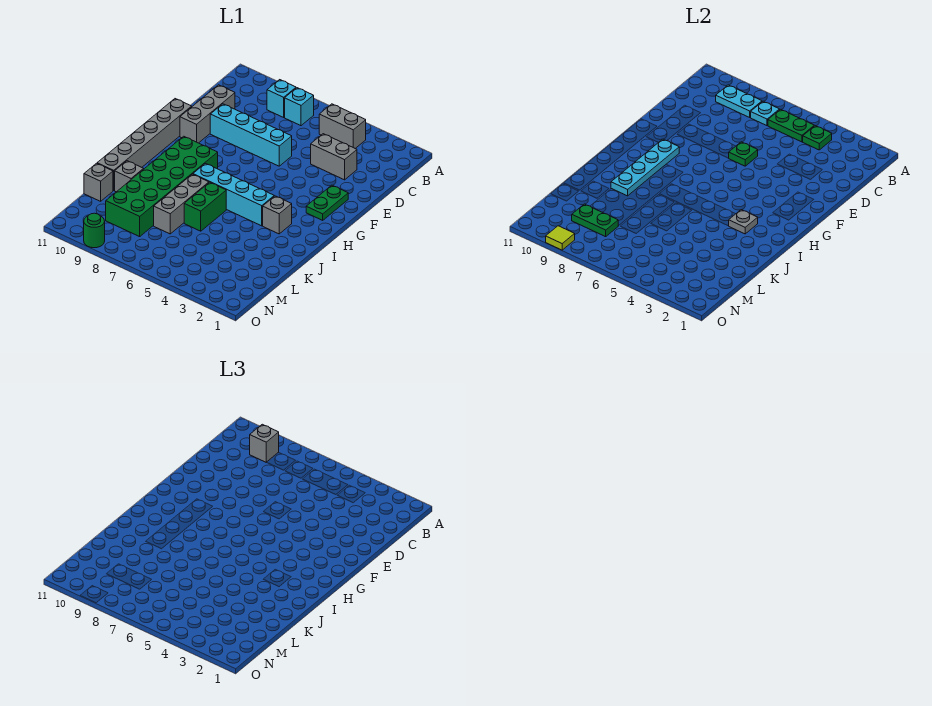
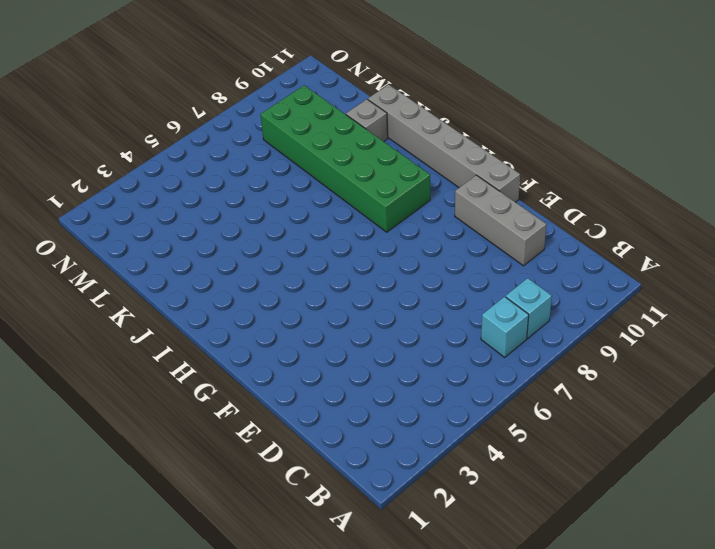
none -> grey 1x2 brick [319,104,366,149]
none -> grey 1x2 brick [311,134,357,180]
none -> cyan 1x4 brick [210,104,292,166]

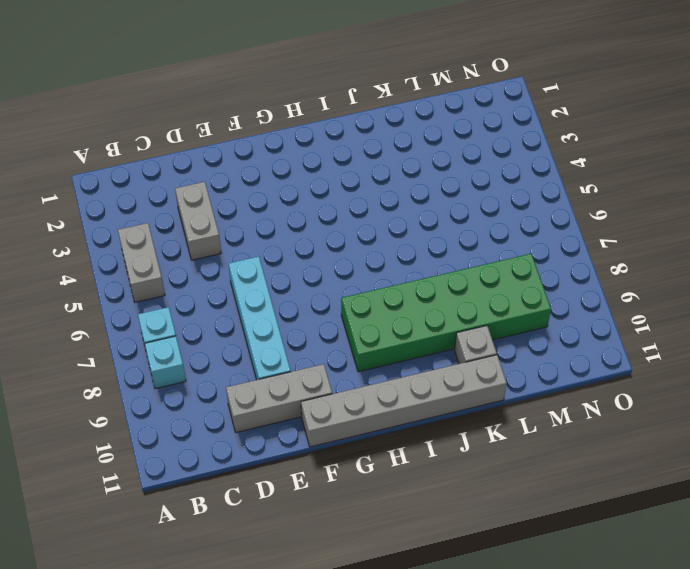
none -> green 1x2 plate [306,185,348,220]
none -> grey 1x1 brick [263,196,292,234]
none -> cyan 1x4 brick [193,164,274,226]

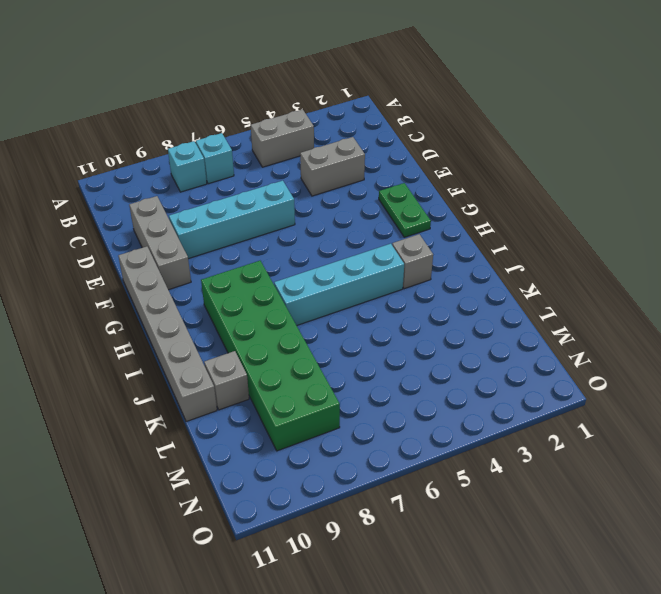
none -> green 1x2 brick [184,182,226,231]
none -> grey 1x3 brick [154,174,209,234]
none -> grey 1x1 brick [84,163,113,201]

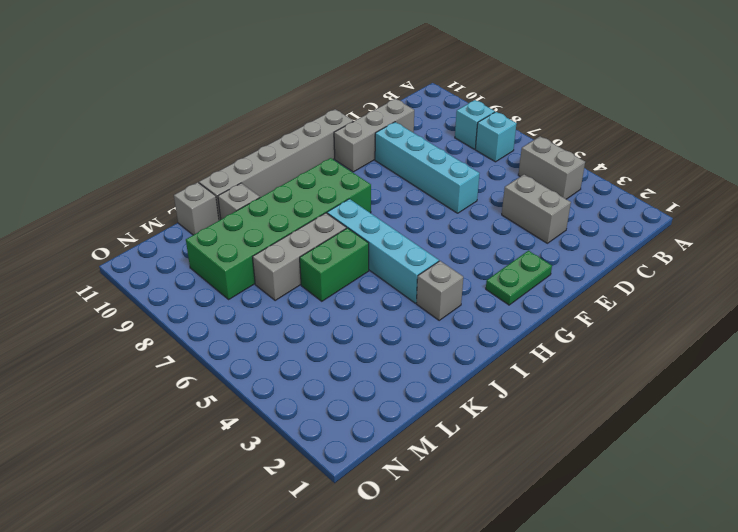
none -> green 1x1 round brick [84,213,105,248]
none -> green 1x1 plate [802,126,832,150]
none -> green 1x2 plate [768,109,814,142]

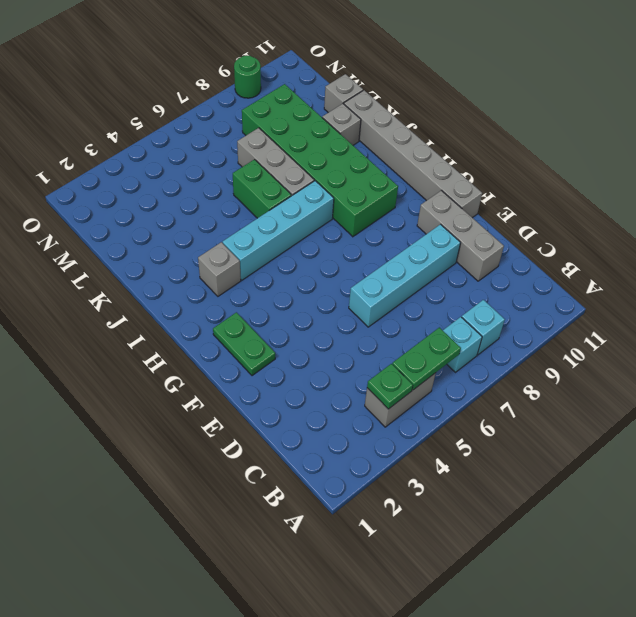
none -> grey 1x2 brick [311,134,357,180]
none -> cyan 1x1 plate [751,101,780,126]
none -> cyan 1x2 plate [716,85,762,117]

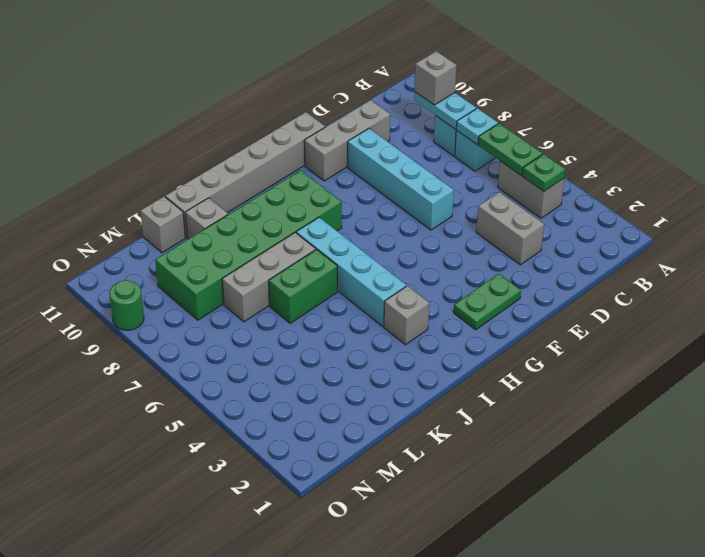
none -> green 1x1 plate [729,142,758,166]
none -> cyan 1x4 plate [611,139,679,196]
none -> grey 1x1 plate [729,210,758,234]

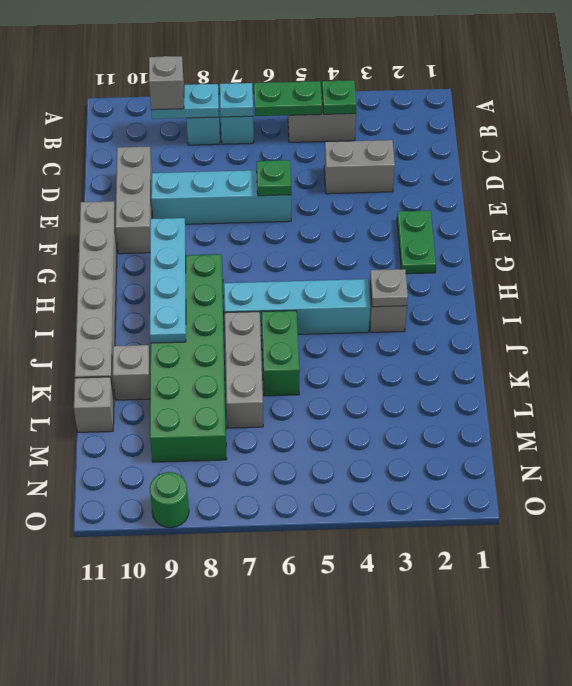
none -> green 1x2 plate [572,204,618,237]
none -> lime 1x1 tile [546,226,575,250]

